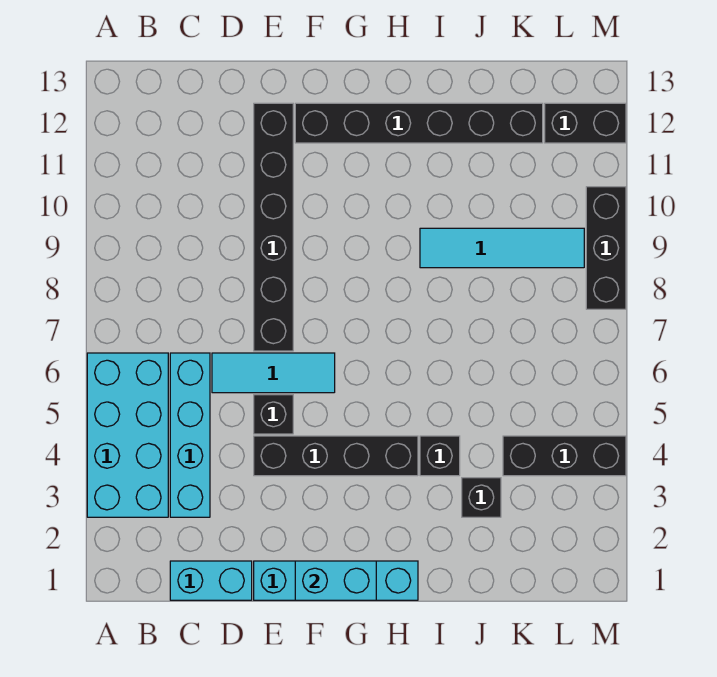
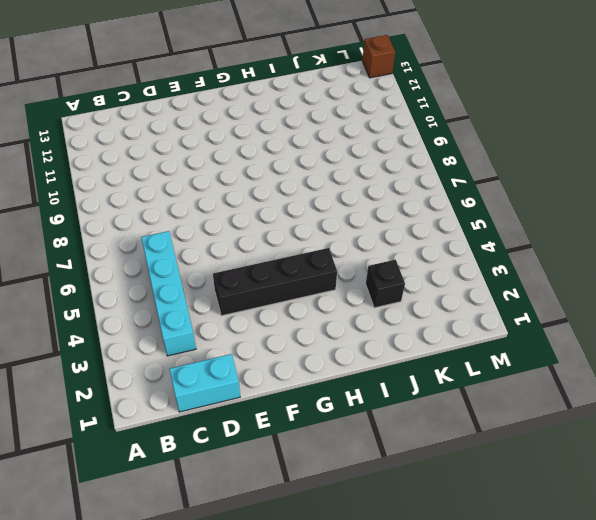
brown 1x1 brick [362,35,395,78] -> none
none -> cyan 2x4 brick [87,353,168,517]
none -> cyan 1x3 tile [212,353,335,393]
none -> cyan 1x4 brick [254,561,418,600]

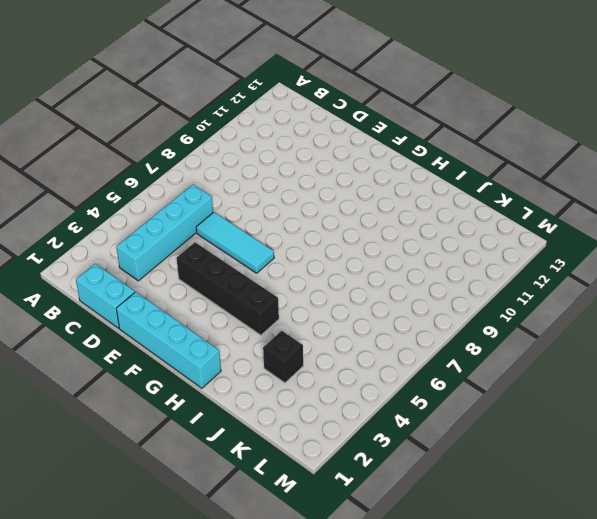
none -> cyan 2x4 brick [87,353,168,517]
none -> black 1x1 brick [254,395,293,434]
none -> black 1x6 brick [254,103,293,351]

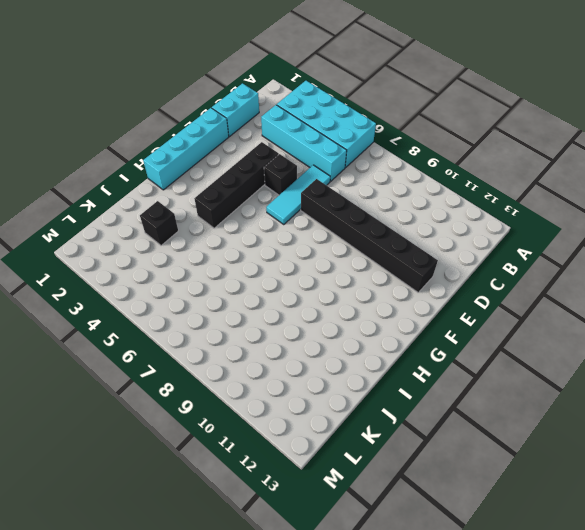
none -> black 1x6 brick [295,103,543,143]
none -> black 1x1 brick [420,436,460,476]
none -> cyan 1x4 tile [420,228,584,268]

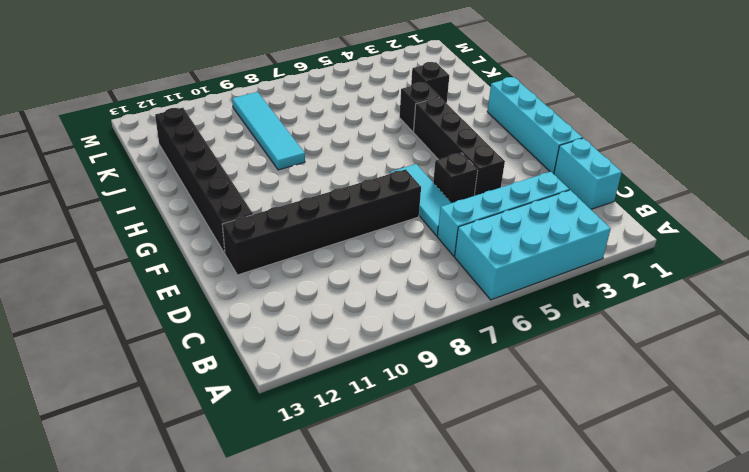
none -> black 1x3 brick [503,436,626,476]
none -> black 1x2 brick [545,103,626,143]
none -> black 1x3 brick [586,187,626,309]

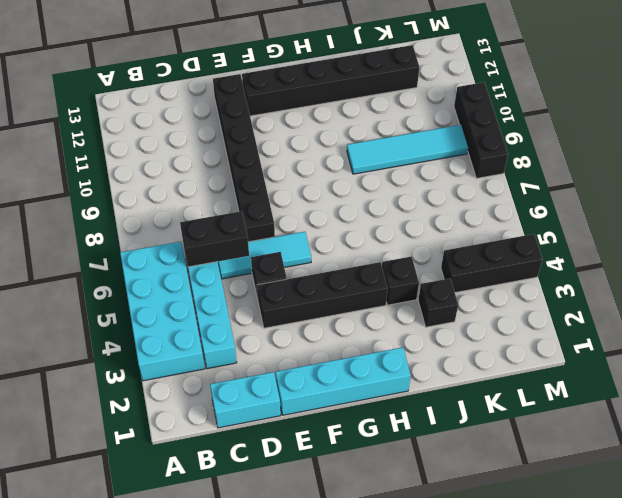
black 1x2 brick [180,211,249,267] -> black 1x2 brick moved to [545,103,626,143]
none -> cyan 1x2 brick [295,561,376,600]

